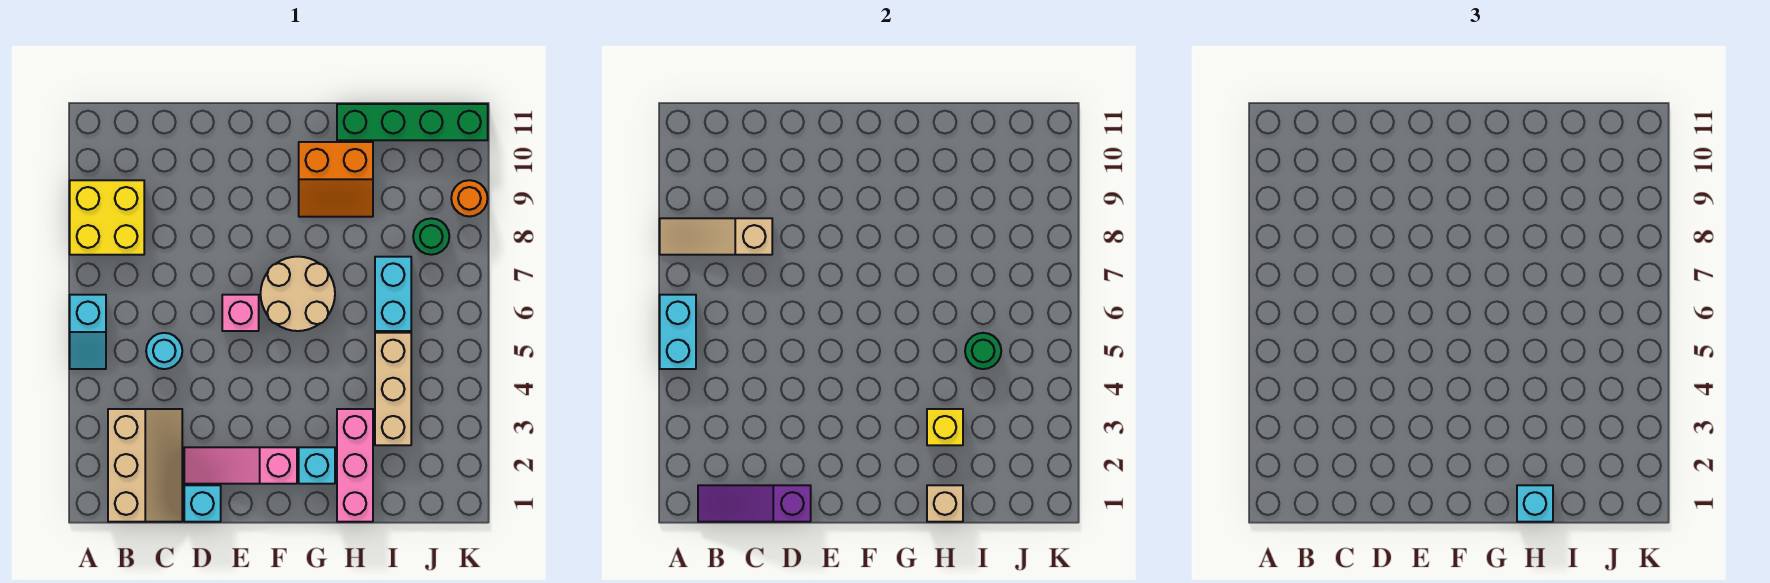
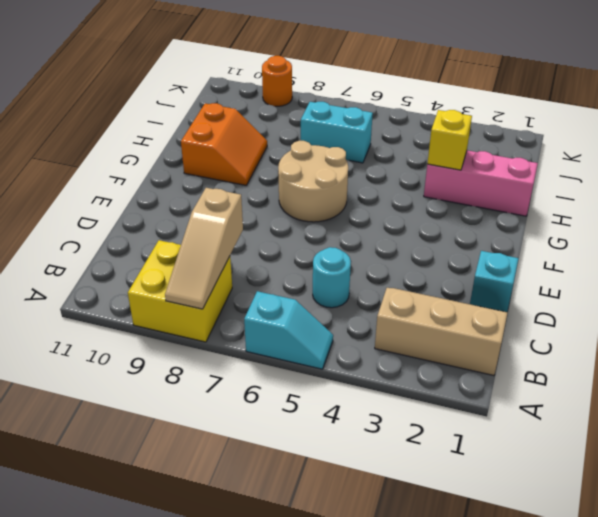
none -> pink 1x3 slope [184,447,297,484]
none -> pink 1x1 brick [222,295,259,331]
none -> cyan 1x1 brick [299,447,335,484]

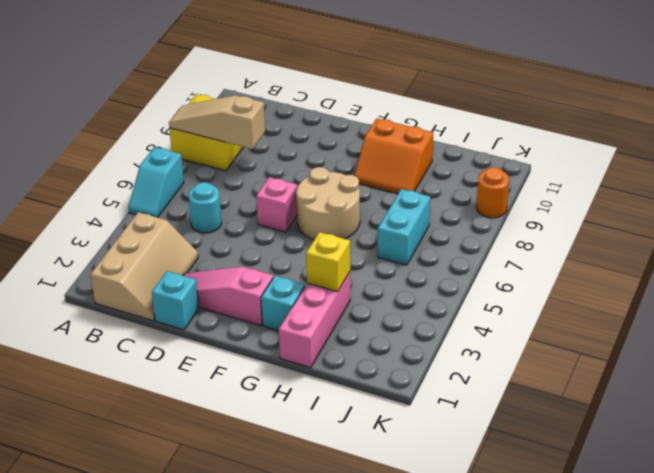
none -> green 1x4 brick [337,104,488,140]
none -> tan 1x3 brick [375,333,411,445]
none -> green 1x1 round brick [413,218,449,255]

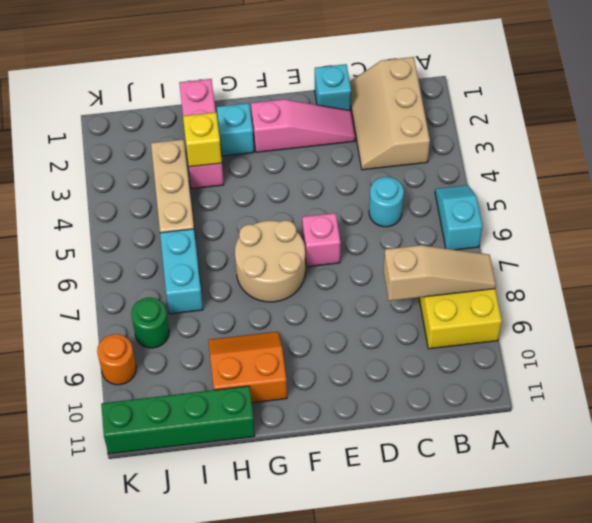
none -> cyan 1x2 brick [660,295,696,369]
none -> purple 1x3 slope [698,485,811,522]
none -> tan 1x1 brick [927,485,963,522]

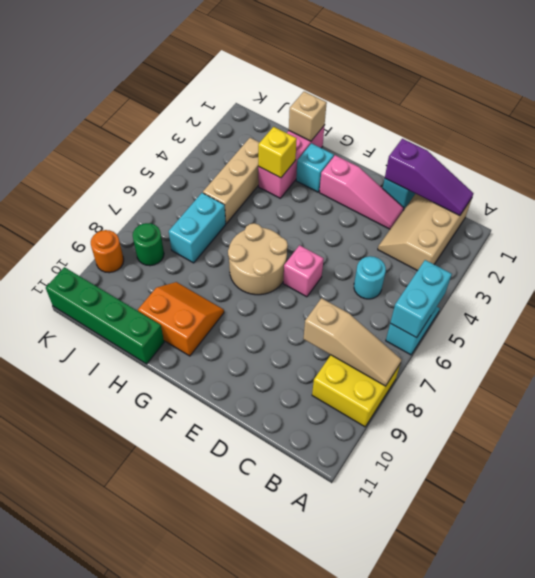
none -> green 1x1 round brick [965,333,1001,369]
none -> cyan 1x1 brick [1517,485,1553,522]

